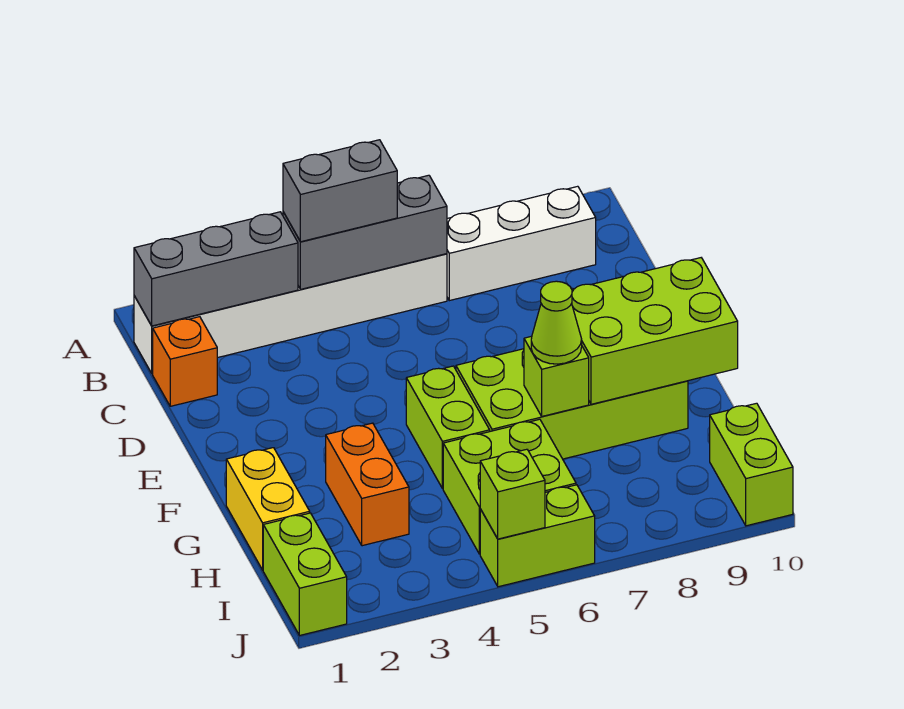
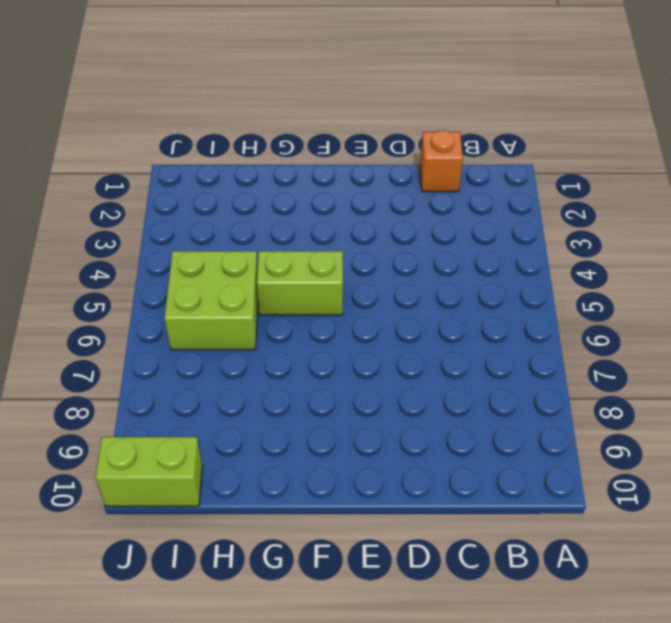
none -> white 1x6 brick [134,254,447,374]
none -> white 1x3 brick [447,186,596,301]
none -> lime 2x4 brick [456,349,688,459]

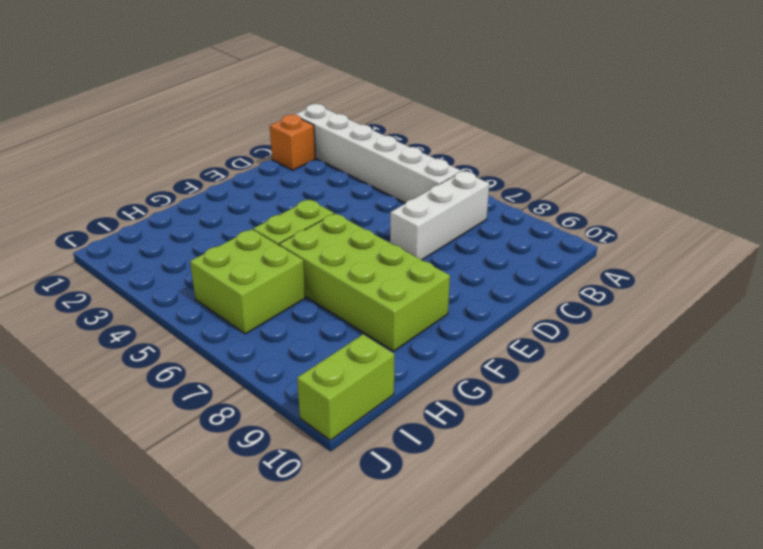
white 1x3 brick [390,171,489,260] -> white 1x3 brick turned to [447,186,596,301]
none -> yellow 1x2 brick [226,448,310,570]
none -> orange 1x2 brick [326,423,409,546]
none -> lime 1x2 brick [263,513,347,636]

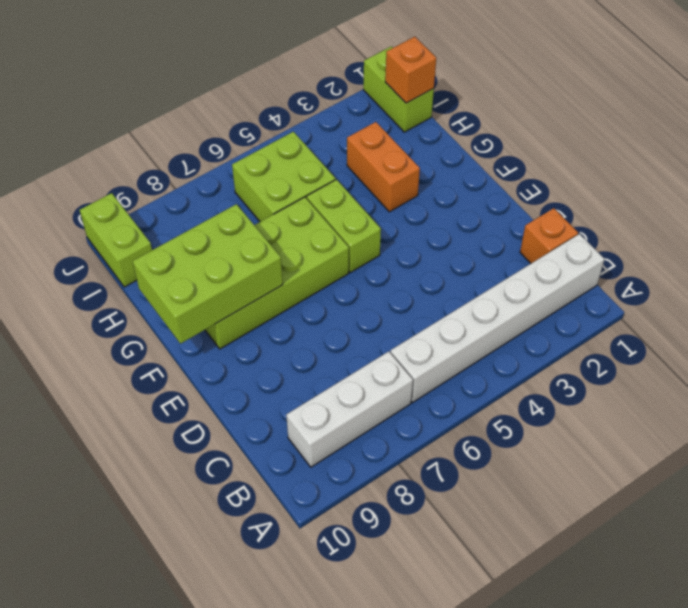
orange 1x1 brick [385,37,436,103] -> none
none -> yellow 1x2 brick [226,448,310,570]
none -> lime 1x2 brick [480,485,595,587]
none -> grey 1x3 brick [134,212,298,326]

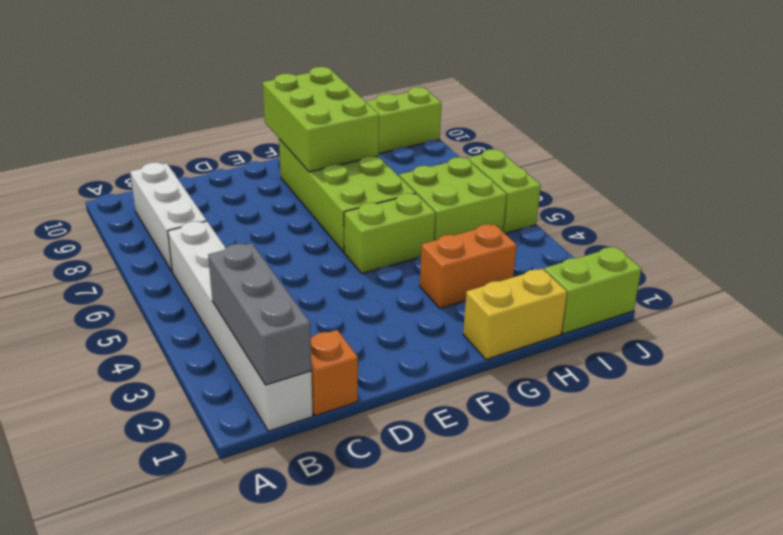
none -> grey 1x3 brick [283,175,447,289]
none -> lime 1x1 brick [524,336,589,416]
none -> lime 1x1 brick [480,449,545,539]

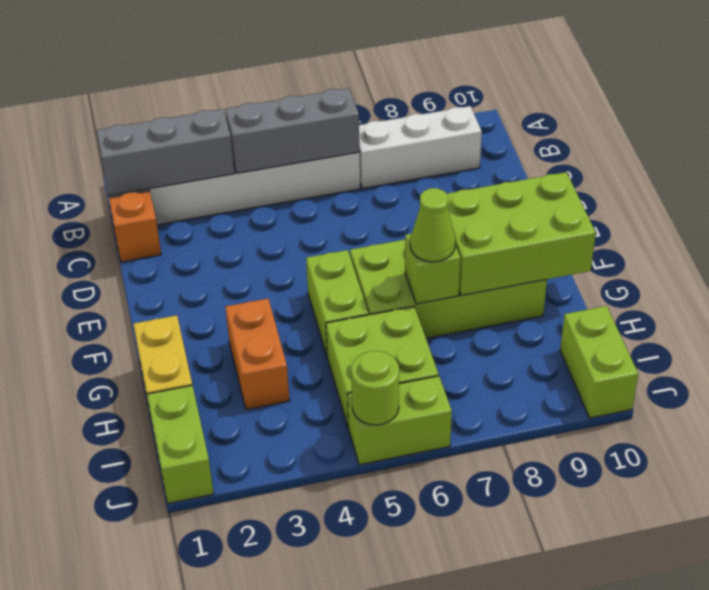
lime 1x1 round brick [351,351,399,425] -> lime 1x1 brick [480,449,545,539]
none -> grey 1x2 brick [283,140,397,242]

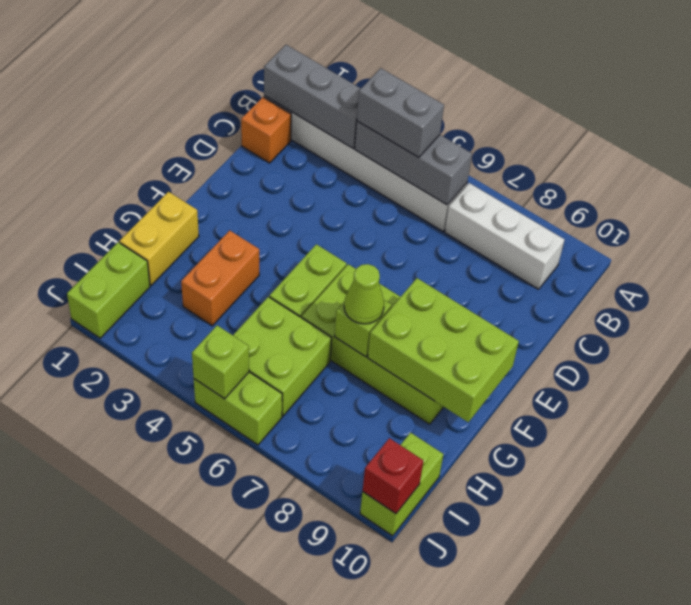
red 1x1 brick [362,438,423,514] -> none

